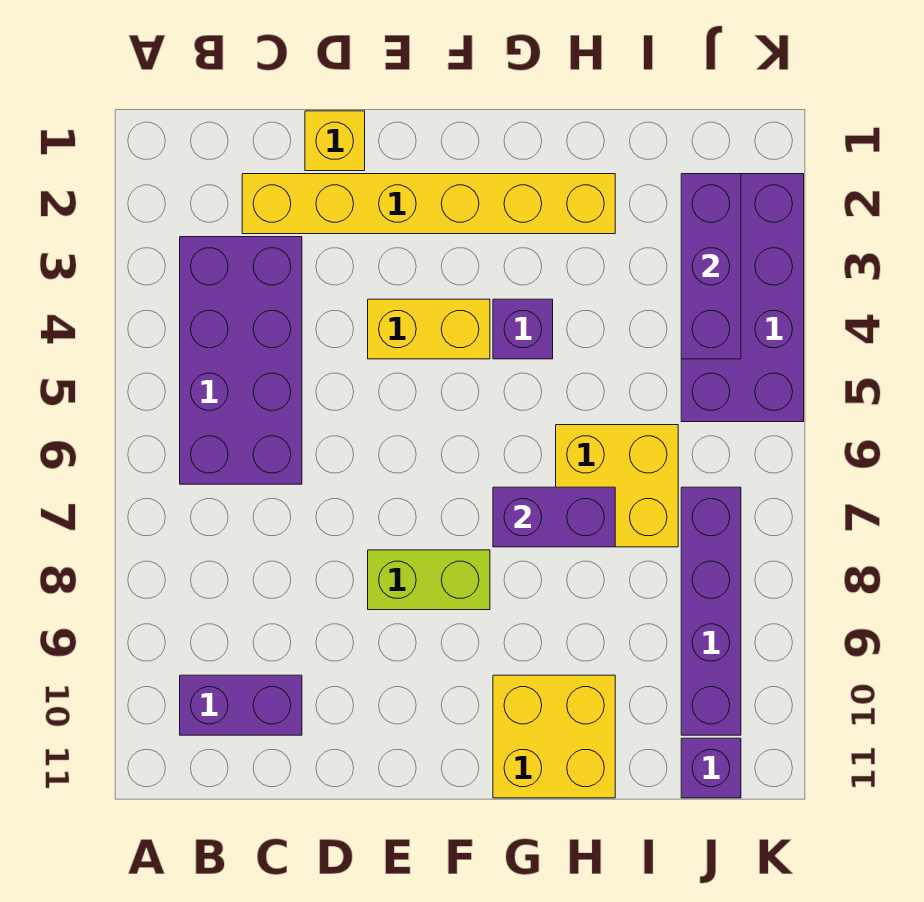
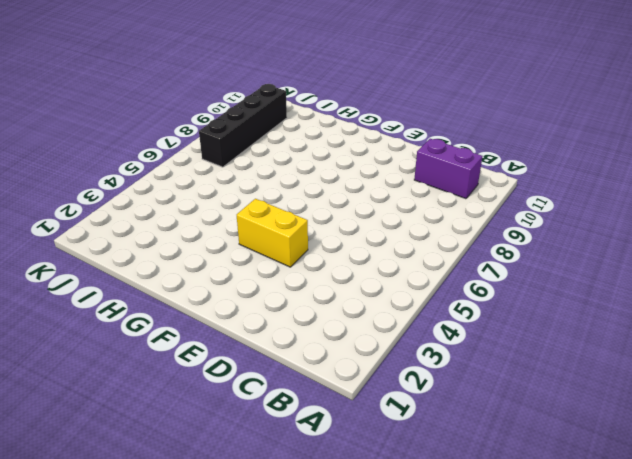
black 1x4 brick [199,84,287,167] -> purple 1x4 brick [681,487,741,735]
none -> purple 2x4 brick [180,237,302,484]
none -> yellow 1x6 brick [242,174,615,234]
none -> yellow 1x1 brick [305,111,365,171]

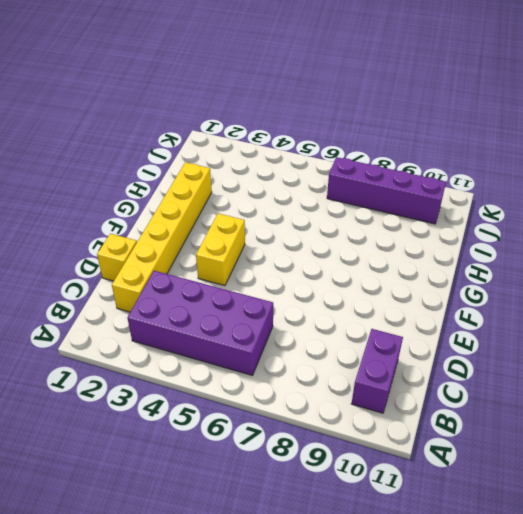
none -> lime 1x2 brick [368,550,490,610]
none -> purple 1x1 brick [493,299,553,359]
none -> yellow 2x2 brick [493,675,615,798]

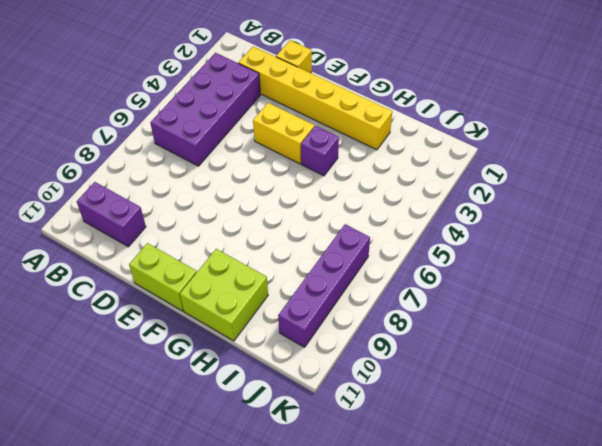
lime 1x2 brick [129,243,197,311] -> lime 1x2 brick moved to [368,550,490,610]
lime 2x2 brick [180,249,268,341] -> yellow 2x2 brick [493,675,615,798]
none -> yellow 2x2 brick [556,425,678,547]
none -> purple 2x4 brick [681,174,804,422]
none -> purple 1x1 brick [681,738,741,798]

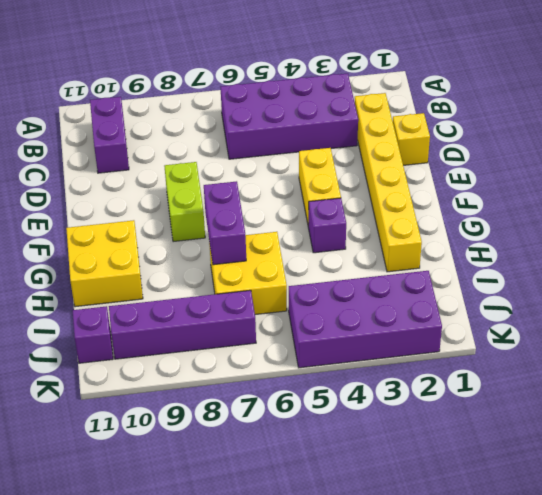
none -> purple 1x3 brick [681,174,741,359]

